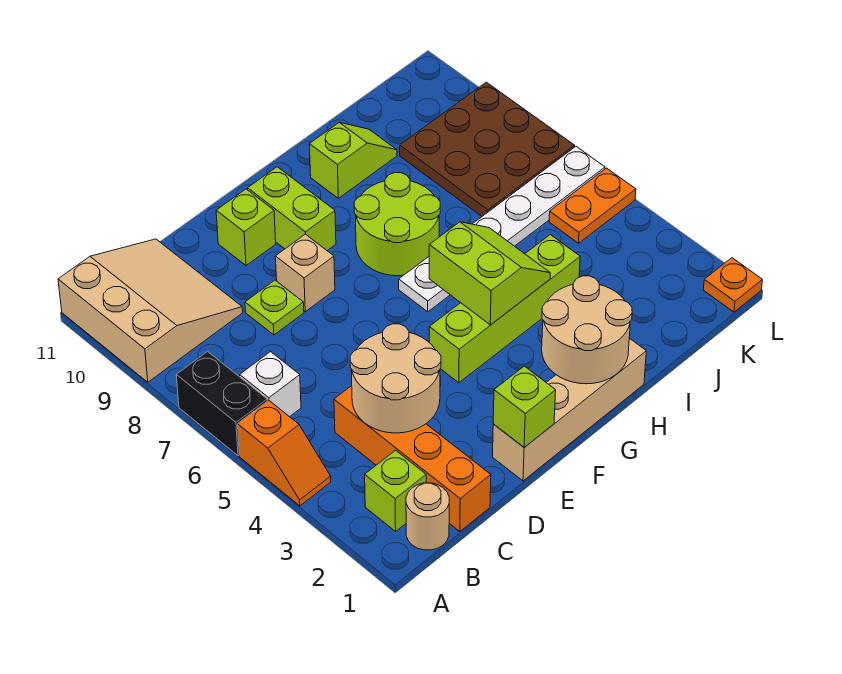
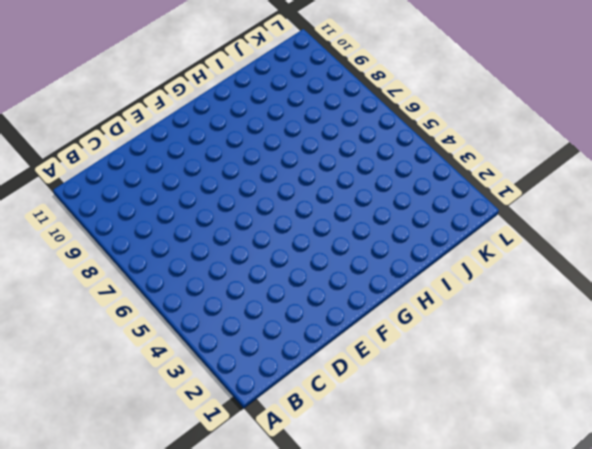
none -> orange 1x2 slope [238,400,331,506]
none -> black 1x2 brick [176,352,267,456]
none -> tan 3x3 slope [58,239,243,382]

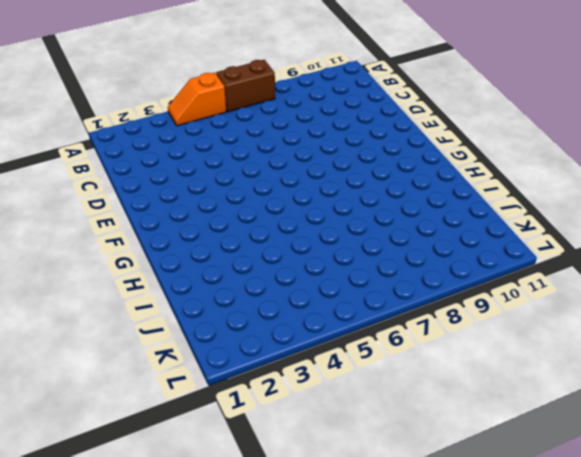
brown 1x2 brick [216,60,275,112] -> black 1x2 brick [176,352,267,456]
none -> tan 3x3 slope [58,239,243,382]
none -> tan 1x1 round brick [406,483,449,550]
none -> lime 1x1 brick [365,450,426,531]

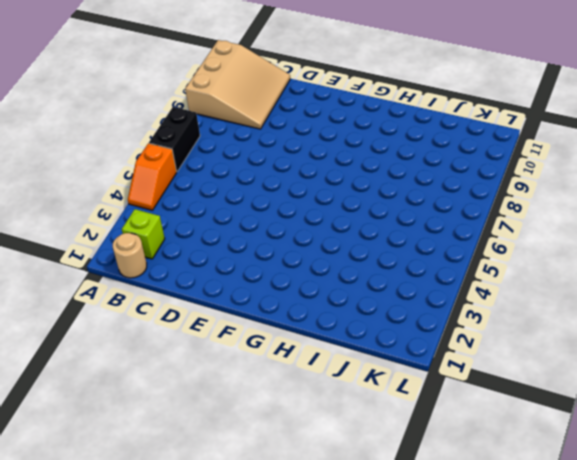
none -> white 1x1 brick [240,352,301,417]
none -> orange 1x4 brick [334,386,491,531]
none -> lime 1x1 plate [245,280,304,335]

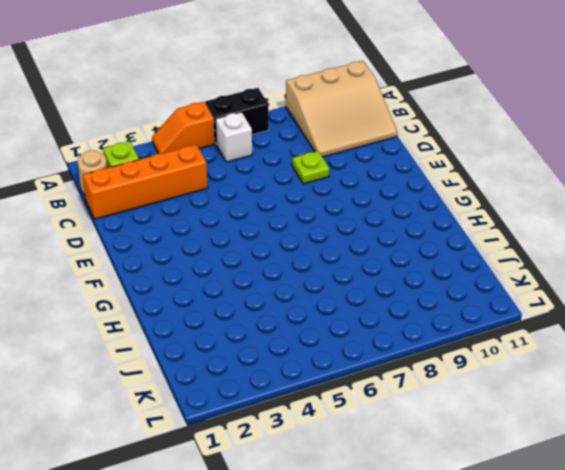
none -> tan 1x4 brick [492,338,646,481]
none -> tan 1x1 brick [275,234,335,312]
none -> lime 1x1 brick [216,189,276,265]

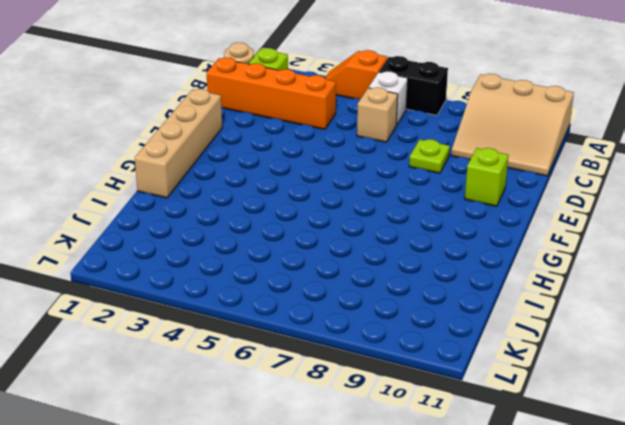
tan 1x1 brick [357,87,398,142] -> tan 1x1 brick moved to [275,234,335,312]
none -> lime 1x4 brick [429,235,580,383]
none -> lime 1x2 brick [248,167,336,251]
none -> white 1x6 plate [399,147,605,312]

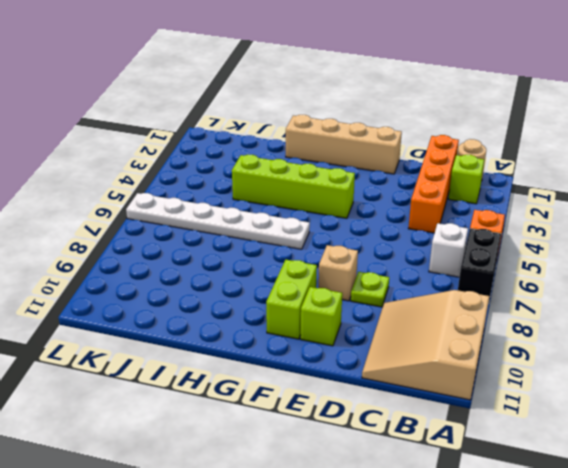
none -> lime 2x2 round brick [354,173,440,276]
none -> lime 1x2 slope [309,122,397,198]
none -> brown 3x3 plate [400,82,575,216]

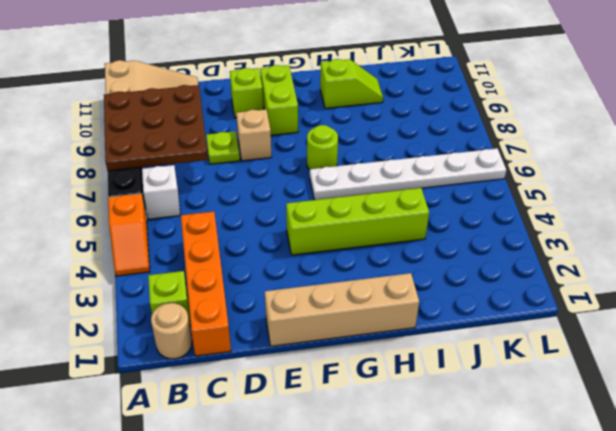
brown 3x3 plate [104,85,208,171] -> brown 3x3 plate moved to [400,82,575,216]
lime 1x1 round brick [307,125,338,170] -> lime 2x2 round brick [354,173,440,276]
none -> orange 1x2 plate [549,168,636,243]
none -> orange 1x1 plate [703,258,762,312]
none -> tan 2x2 round brick [350,324,441,433]

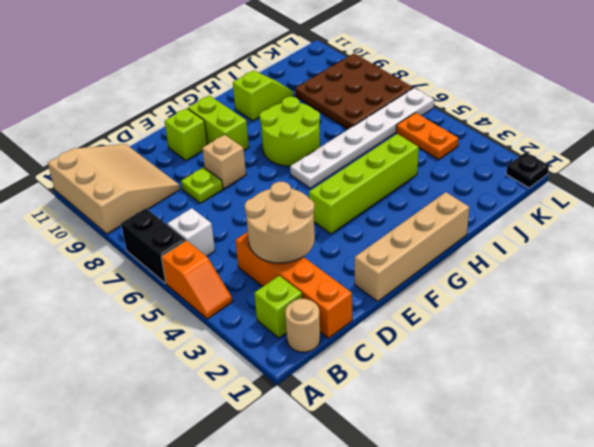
orange 1x2 plate [396,113,458,160] -> orange 1x2 plate turned to [549,168,636,243]
black 1x1 plate [506,152,549,188] -> orange 1x1 plate [703,258,762,312]
none -> lime 1x1 brick [493,366,556,447]
none -> tan 2x2 round brick [542,276,632,384]
none -> lime 2x2 slope [429,222,550,325]

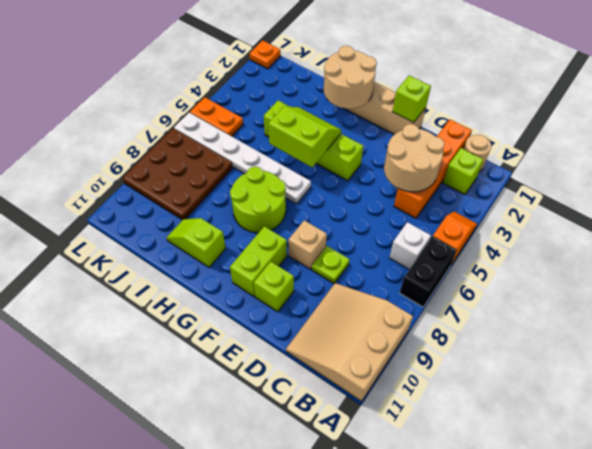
lime 2x2 slope [268,106,341,167] -> lime 2x2 slope turned to [429,222,550,325]

